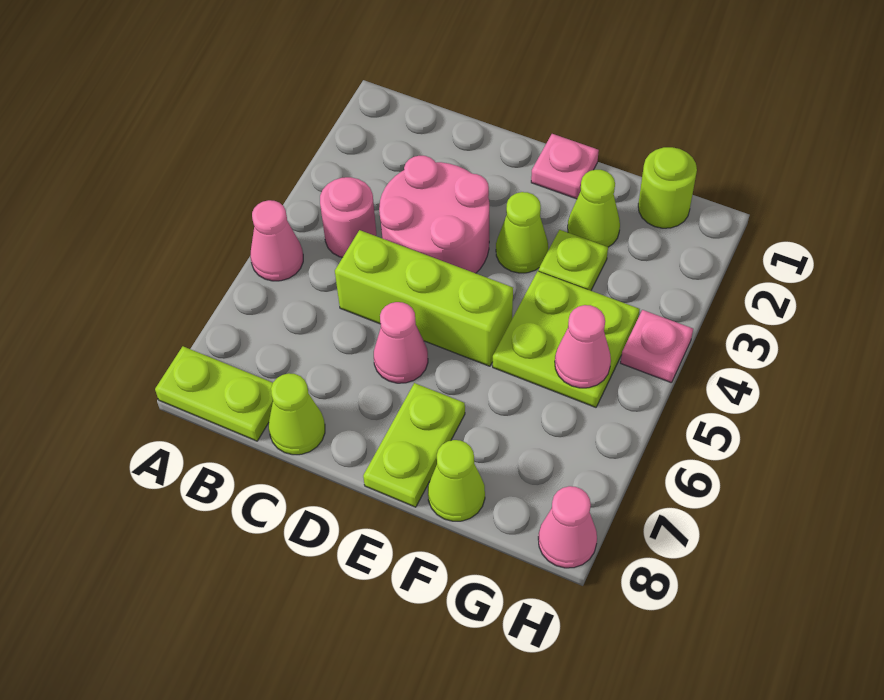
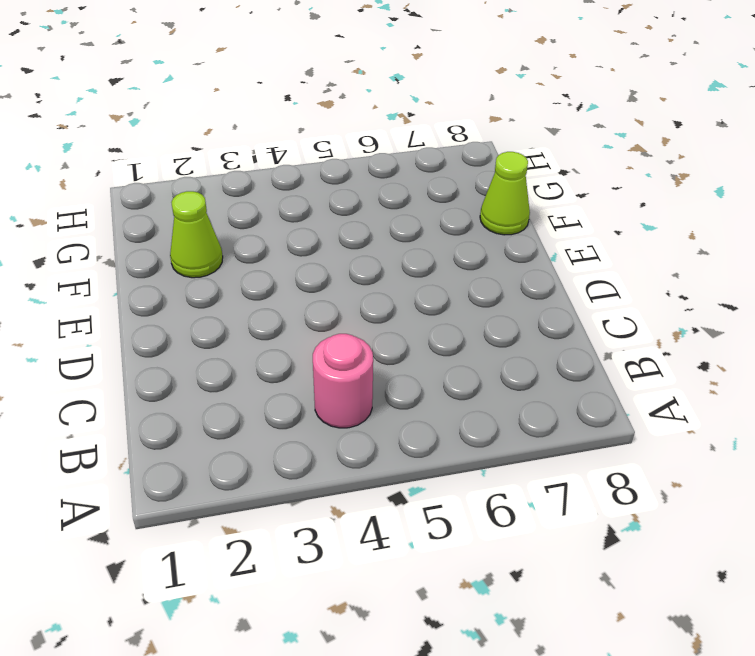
none -> pink 1x1 cone [250,200,303,281]
none -> lime 1x2 plate [155,346,273,441]
none -> pink 2x2 round brick [379,156,489,273]

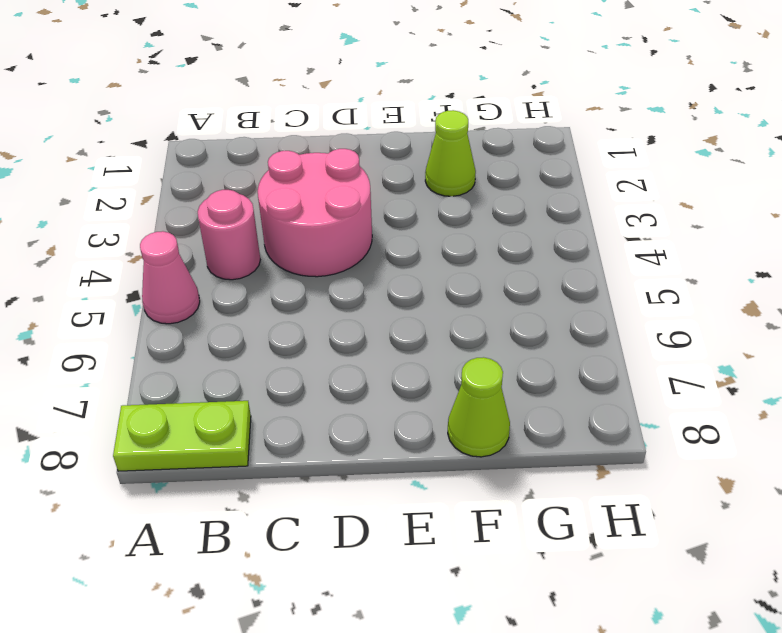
none -> lime 1x3 brick [335,230,513,366]
none -> lime 1x1 cone [269,373,325,455]
none -> pink 1x1 cone [374,302,428,383]

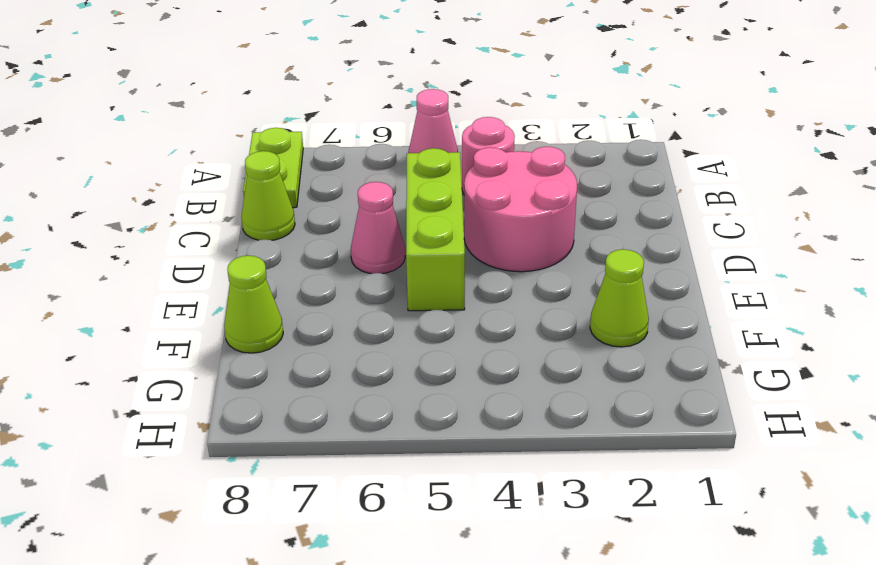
none -> pink 1x1 plate [531,134,599,199]
none -> lime 1x1 cone [496,192,548,273]
none -> lime 1x2 plate [363,383,465,507]

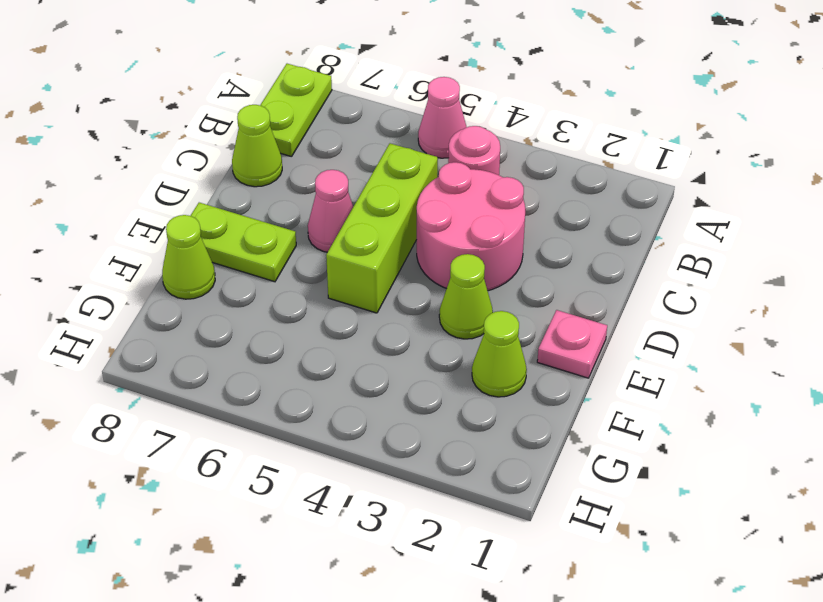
none -> lime 1x1 plate [538,230,608,291]
none -> lime 2x2 plate [493,271,640,407]
none -> lime 1x1 round brick [638,147,697,228]

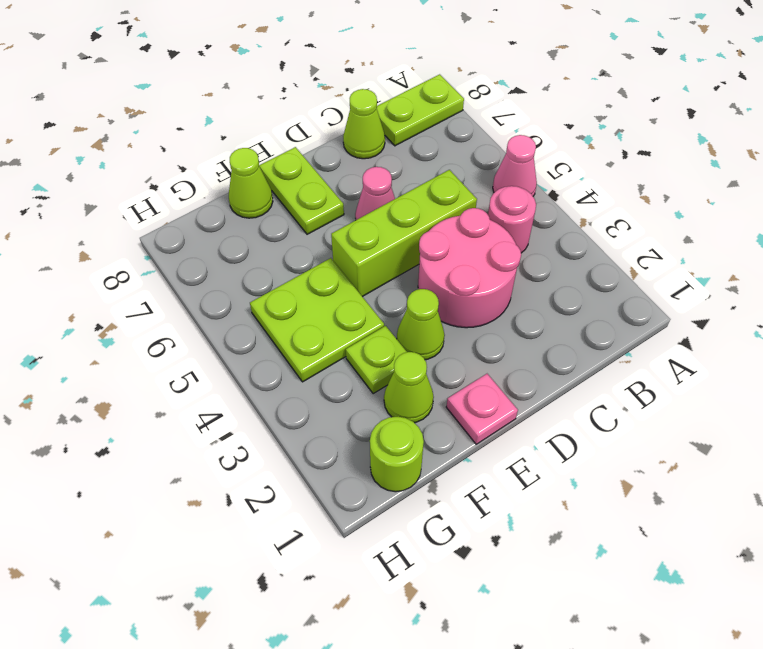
none -> pink 1x1 plate [621,310,693,383]
none -> pink 1x1 cone [538,486,597,568]
none -> pink 1x1 cone [555,305,611,388]

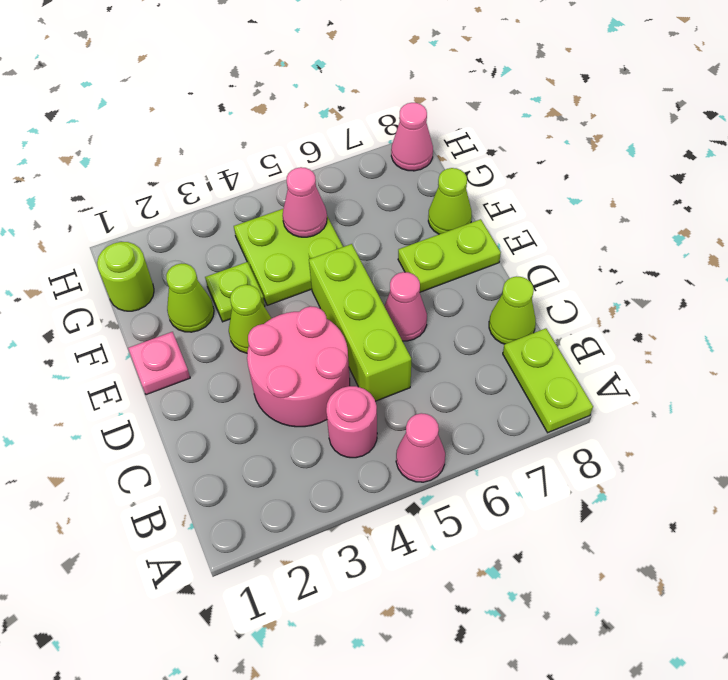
none -> pink 1x1 plate [621,310,693,383]

